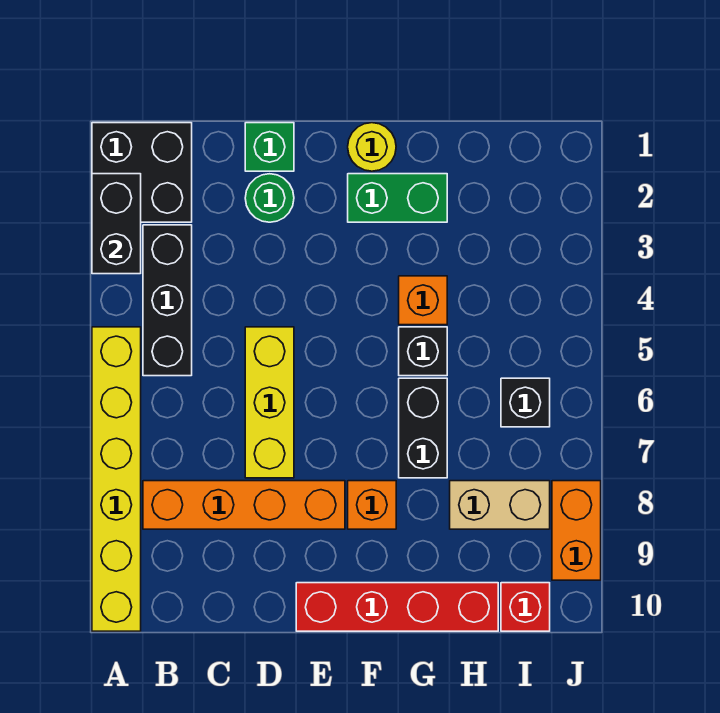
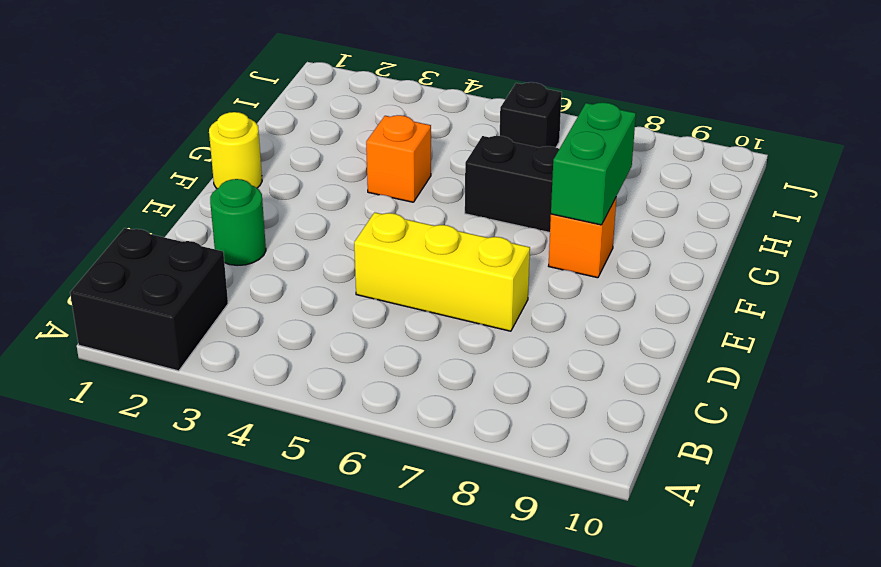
green 1x2 brick [551,102,636,225] -> green 1x2 brick moved to [348,174,447,222]
none -> yellow 1x6 brick [92,327,141,631]
none -> black 1x3 brick [143,225,192,376]
none -> orange 1x4 brick [143,481,345,529]

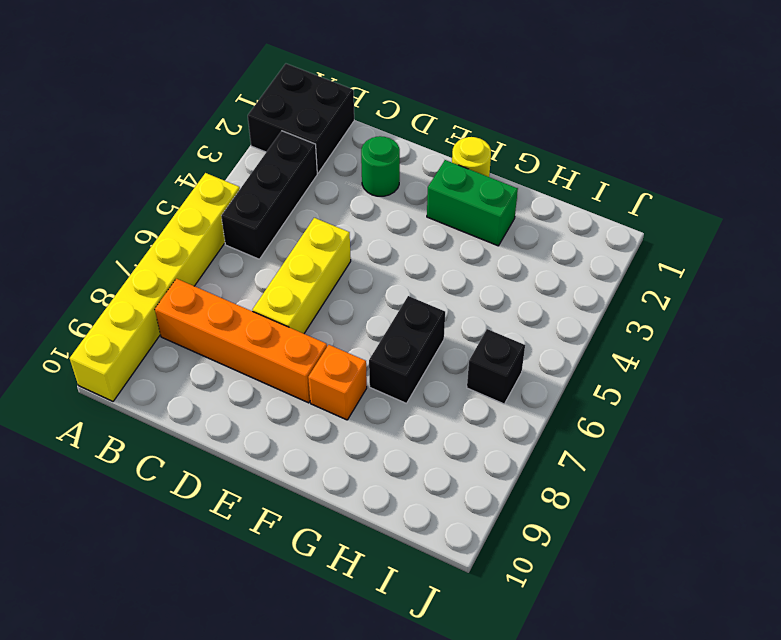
none -> green 1x1 brick [245,123,294,171]
none -> red 1x4 brick [296,583,498,631]
none -> orange 1x1 brick [399,276,447,325]

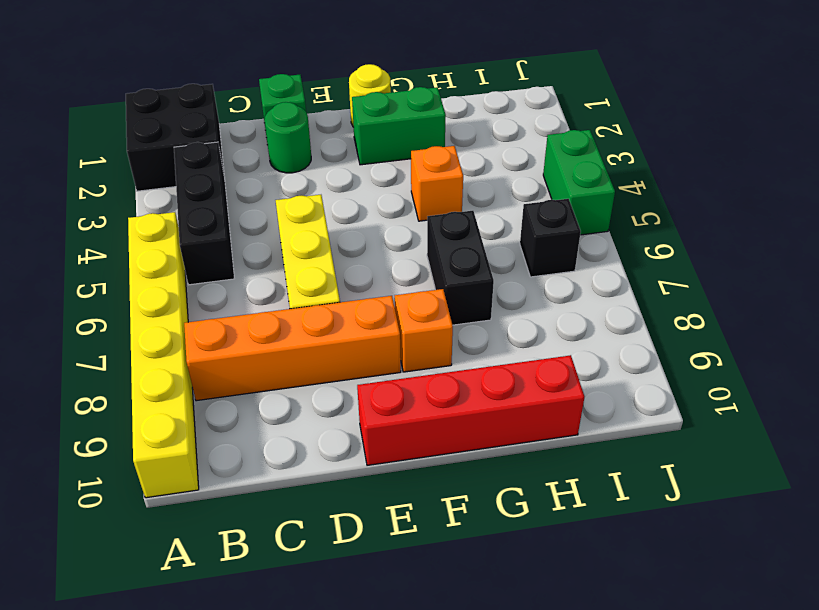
green 1x2 brick [543,130,615,235] -> none
none -> black 1x1 brick [399,327,447,376]
none -> tan 1x2 brick [450,481,550,529]
none -> red 1x1 brick [501,583,550,631]

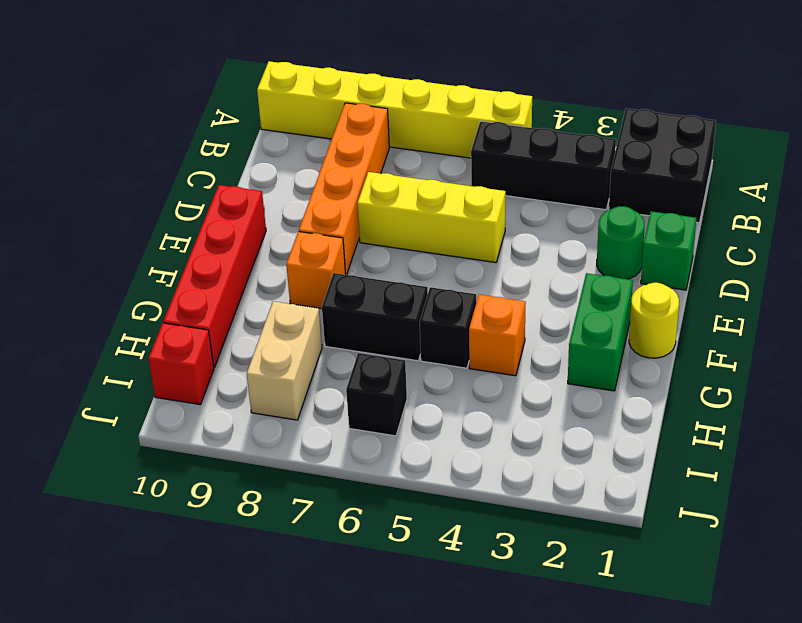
none -> orange 1x2 brick [552,481,601,580]
none -> black 1x2 brick [92,174,141,274]

